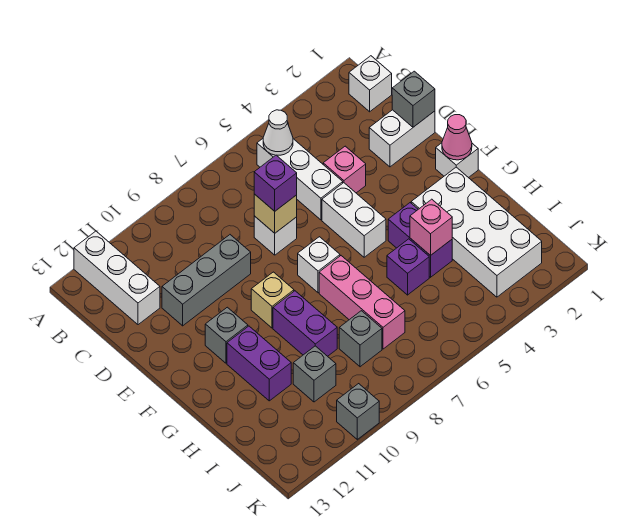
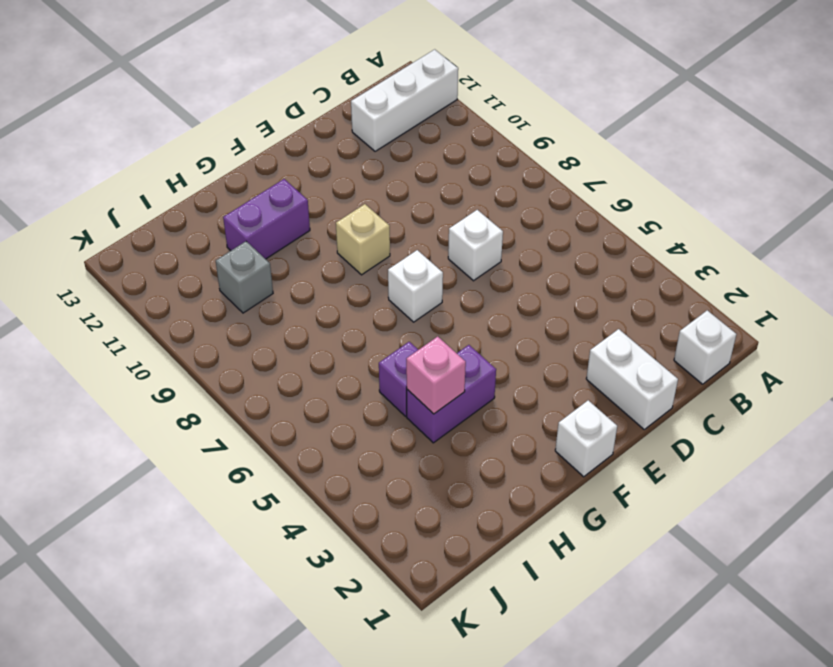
none -> white 1x3 brick [257,139,343,220]
none -> pink 1x1 brick [323,146,366,193]
none -> grey 1x3 brick [162,235,251,326]

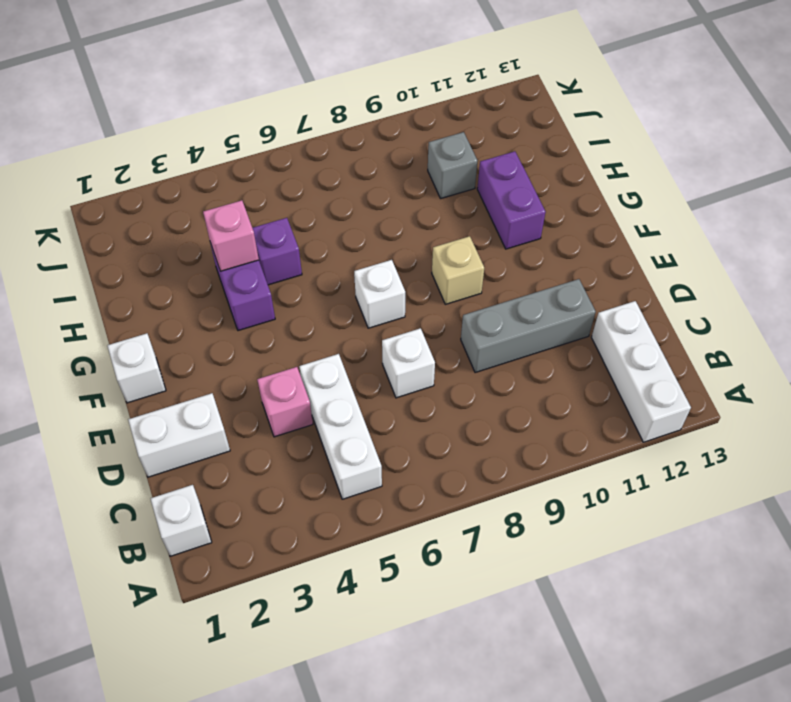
none -> white 1x2 brick [322,183,386,257]
none -> grey 1x1 brick [205,307,248,363]
none -> white 2x4 brick [411,167,542,297]

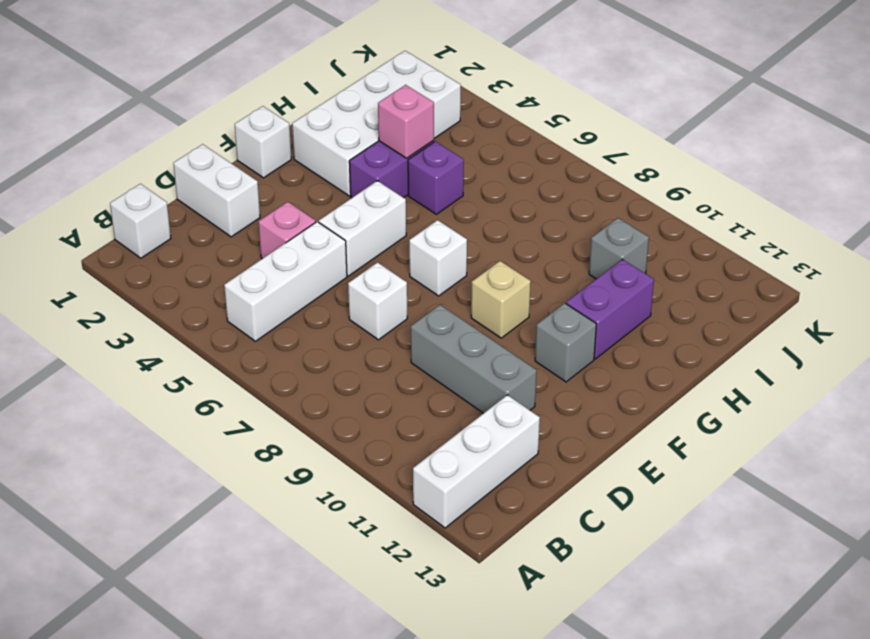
none -> pink 1x3 brick [319,256,405,349]
none -> purple 1x2 brick [273,291,337,356]
none -> grey 1x1 brick [339,311,382,367]

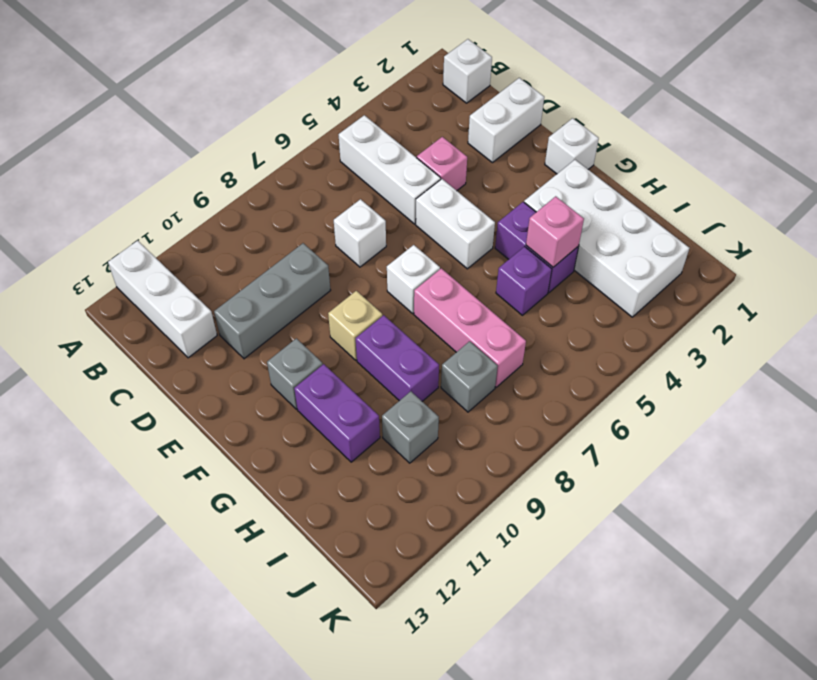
none -> grey 1x1 brick [337,384,379,439]
none -> white 1x1 cone [263,110,293,155]
none -> grey 1x1 brick [392,71,435,127]

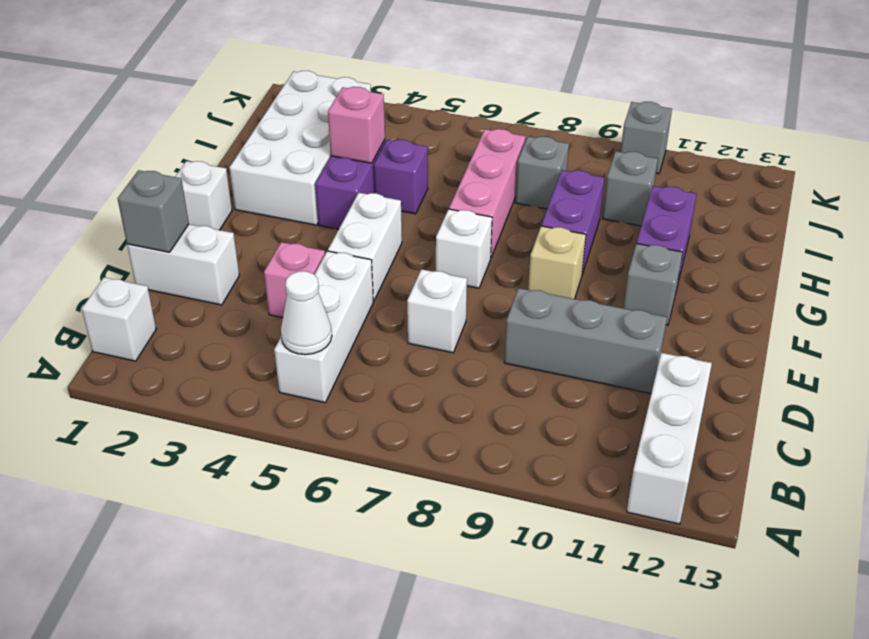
none -> tan 1x1 brick [254,194,297,233]
none -> pink 1x1 cone [442,115,472,160]
none -> purple 1x1 brick [254,155,297,211]

